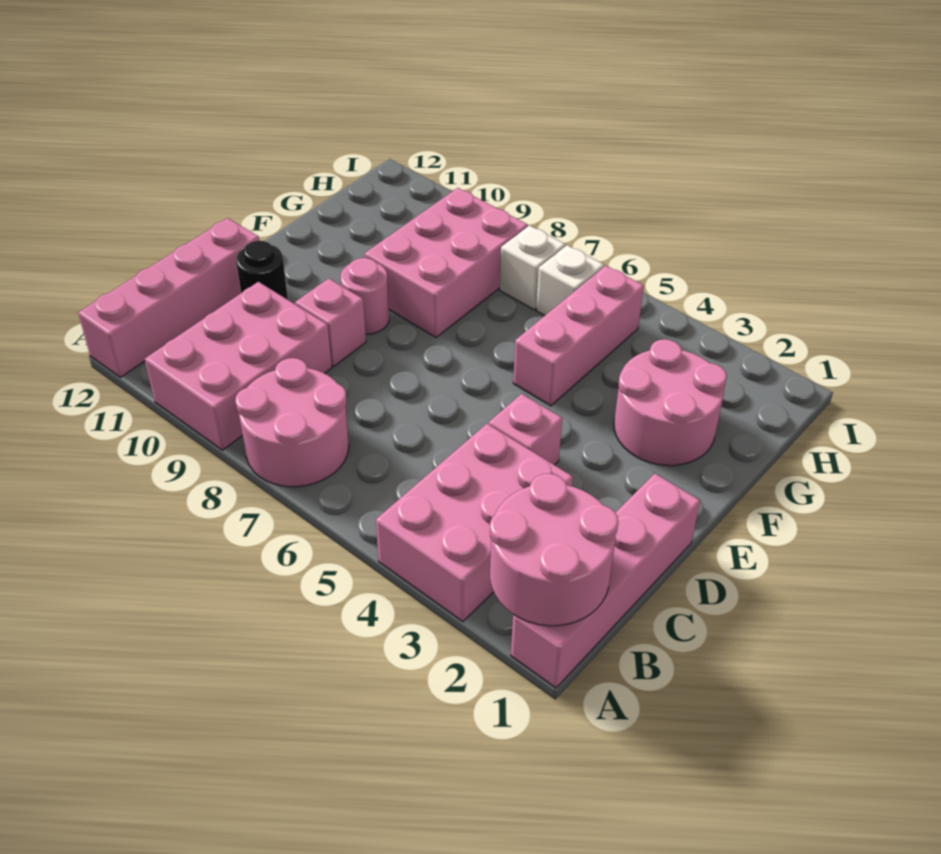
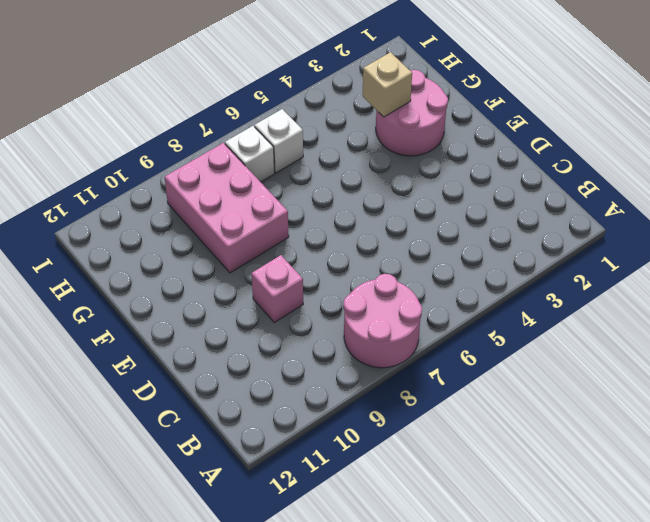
tan 1x1 brick [363,52,412,117] -> none
none -> pink 1x4 brick [511,474,700,688]
none -> pink 2x3 brick [376,424,573,622]
none -> pink 2x3 brick [145,282,332,450]

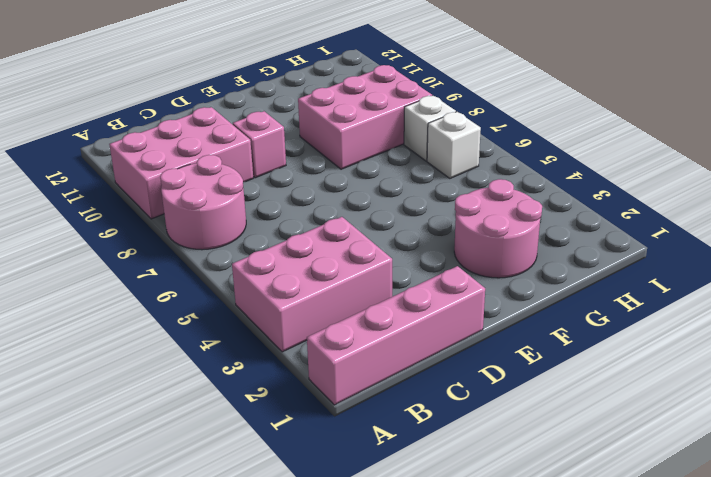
none -> pink 1x4 brick [78,218,259,377]
none -> pink 1x1 brick [489,394,562,465]
none -> black 1x1 round brick [236,241,288,300]

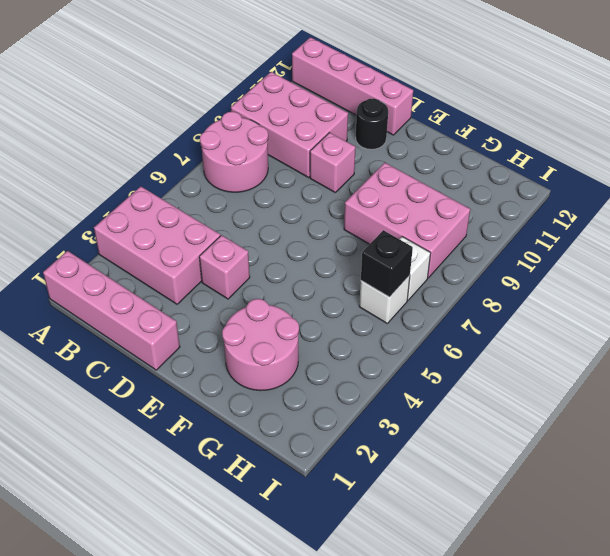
black 1x1 brick [361,230,413,297] -> none
none -> pink 1x1 round brick [340,258,389,335]
none -> pink 1x3 brick [513,266,644,406]
none -> pink 2x2 round brick [490,474,618,626]

